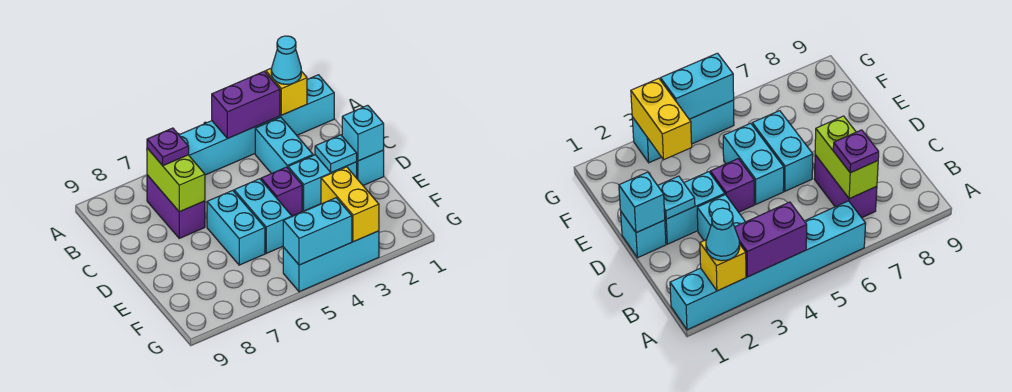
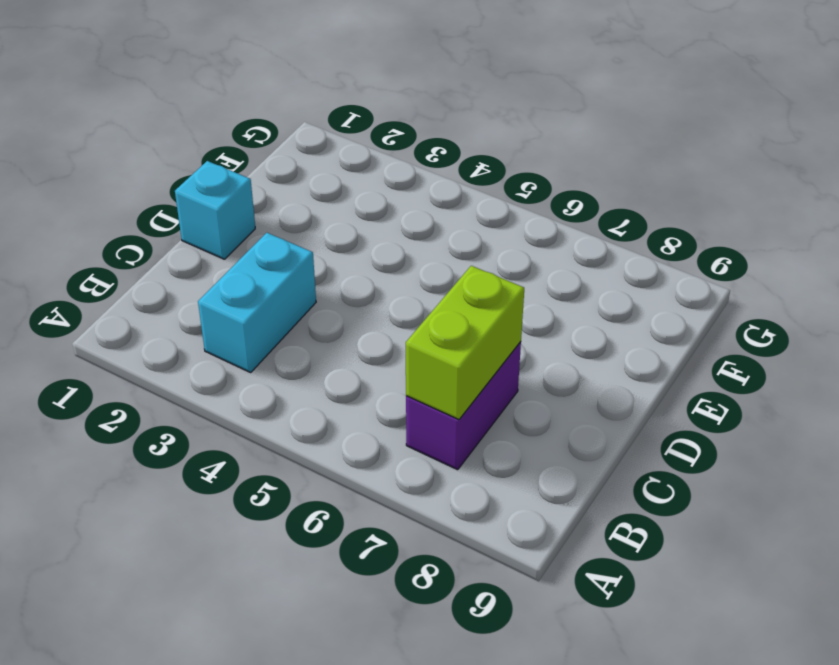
none -> cyan 1x6 brick [179,75,334,175]
none -> cyan 1x2 brick [288,155,357,211]
none -> purple 1x1 brick [261,167,302,216]

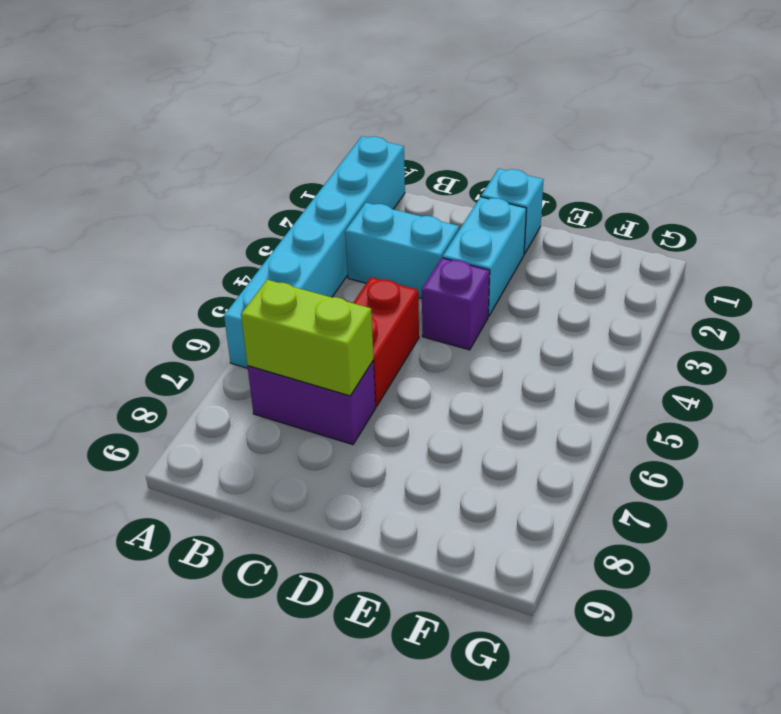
red 1x2 brick [353,277,419,407] -> none
none -> cyan 1x2 brick [234,179,292,253]
none -> cyan 1x2 brick [207,190,265,265]
none -> cyan 1x3 brick [283,231,379,292]

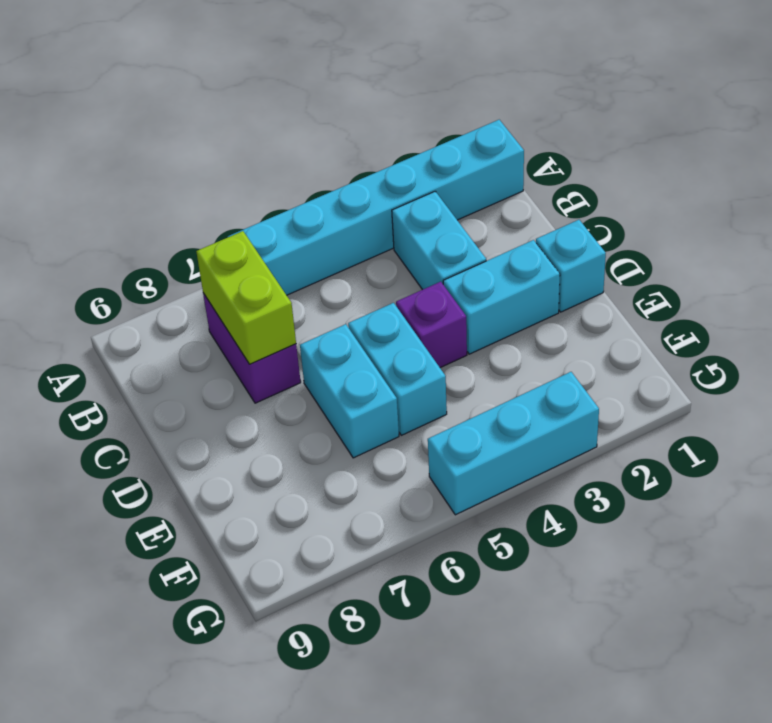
none -> yellow 1x1 brick [266,69,307,115]
none -> purple 1x2 brick [212,71,280,138]
none -> cyan 1x1 brick [342,105,384,161]

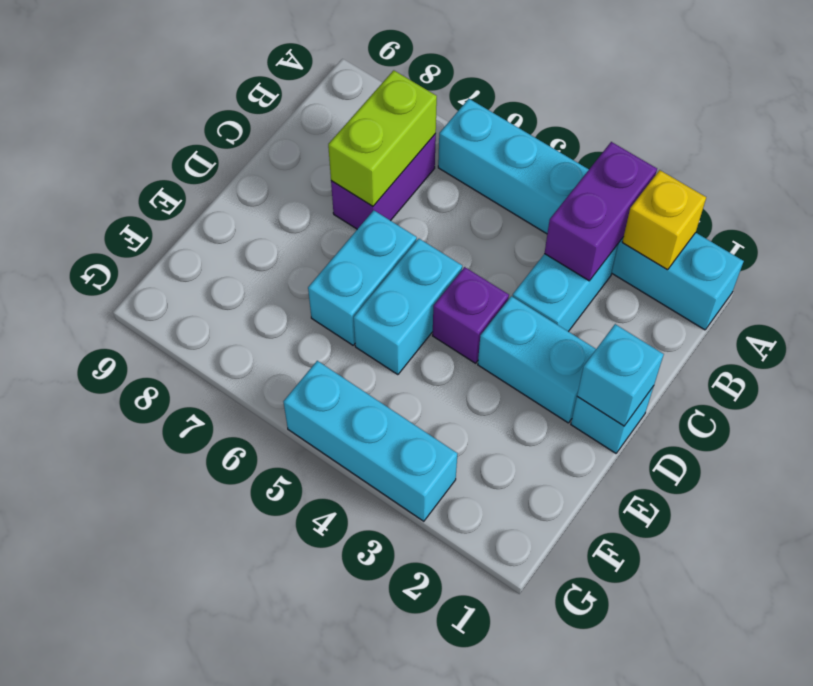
purple 1x2 brick [545,142,657,281] -> purple 1x2 brick turned to [212,71,280,138]
none -> cyan 1x1 plate [315,135,357,173]
none -> yellow 1x2 brick [321,167,379,242]
none -> cyan 1x2 brick [283,198,352,265]

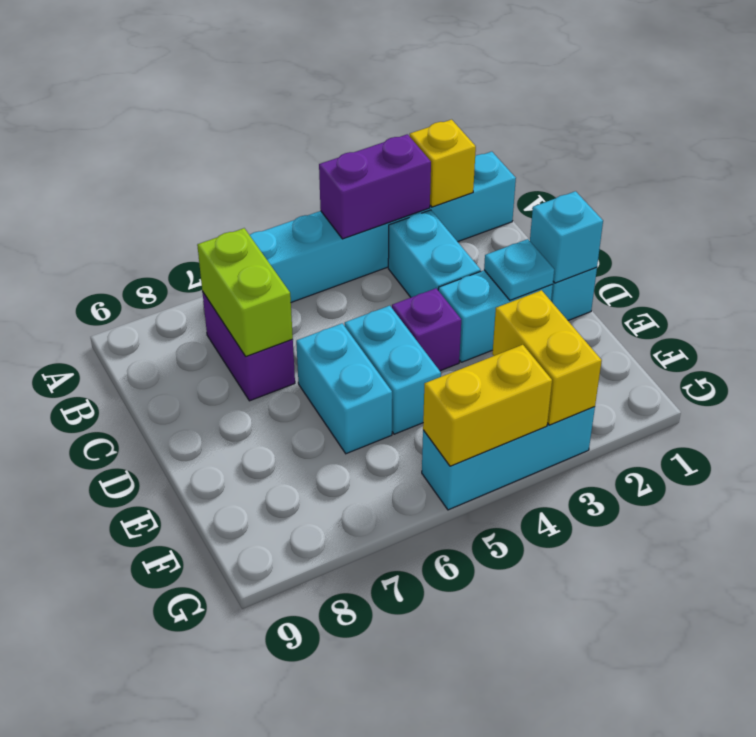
yellow 1x2 brick [423,345,552,466] -> cyan 1x2 brick [283,198,352,265]
none -> cyan 1x1 cone [271,36,301,84]
none -> purple 1x1 plate [147,128,189,166]

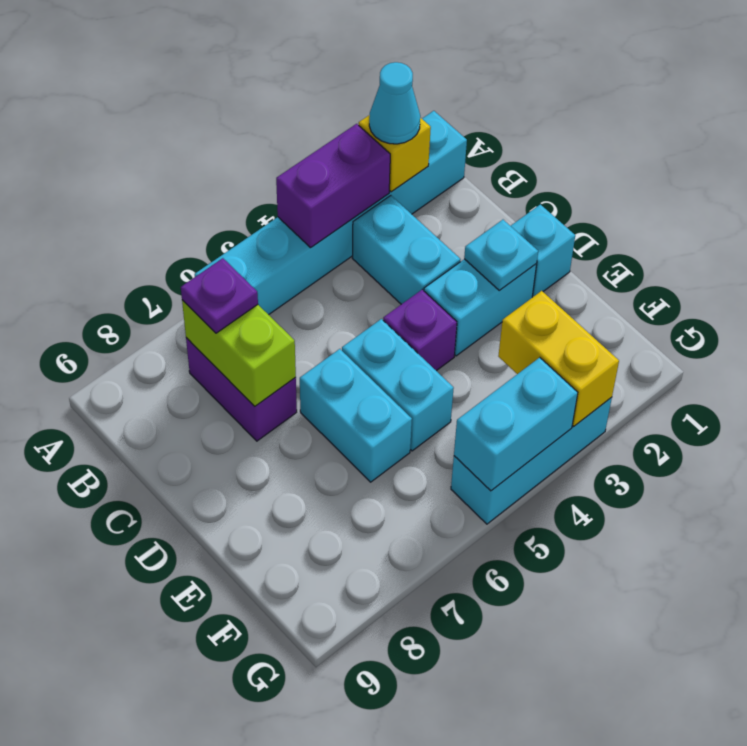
none -> cyan 1x1 brick [342,105,384,161]

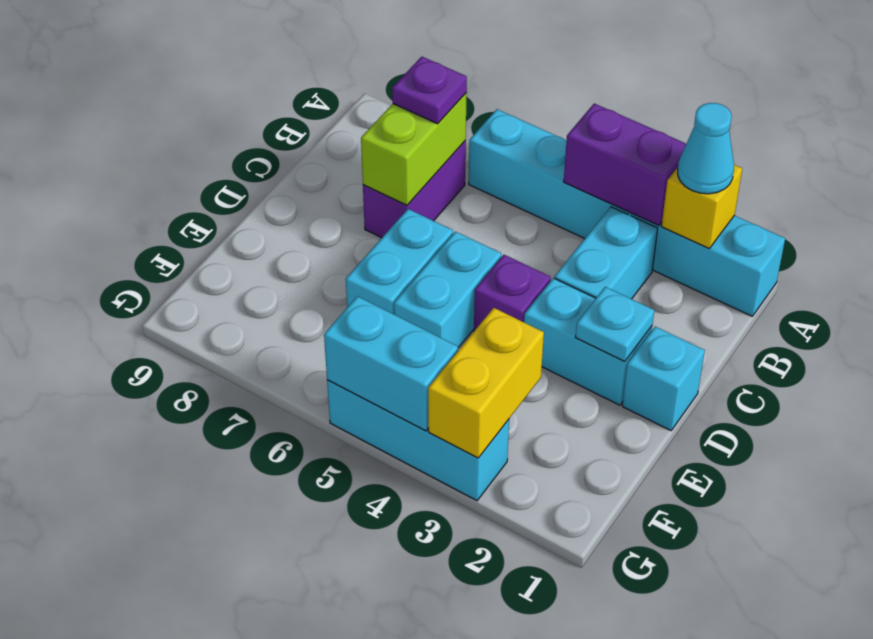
none -> cyan 1x1 brick [342,105,384,161]

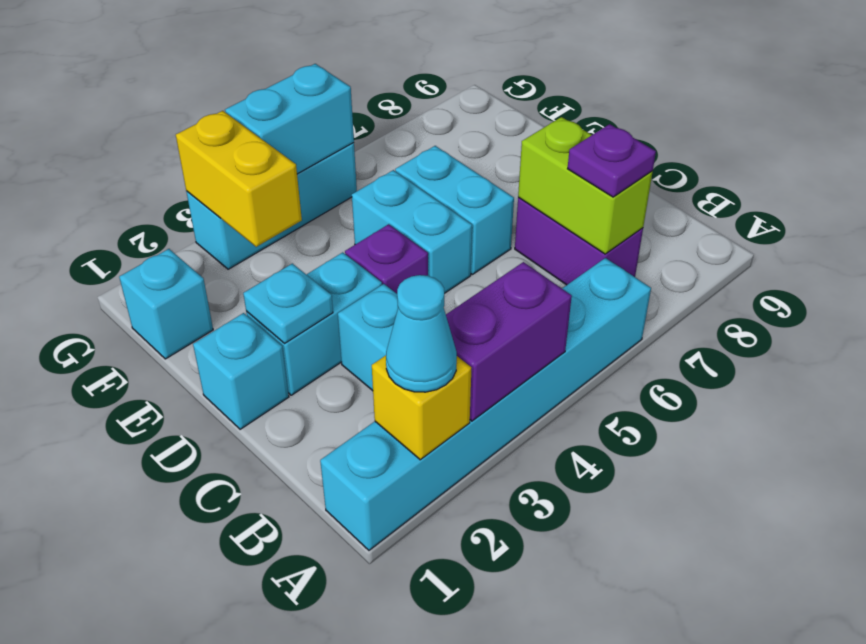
cyan 1x1 brick [119,249,213,359] -> cyan 1x1 brick moved to [342,105,384,161]

